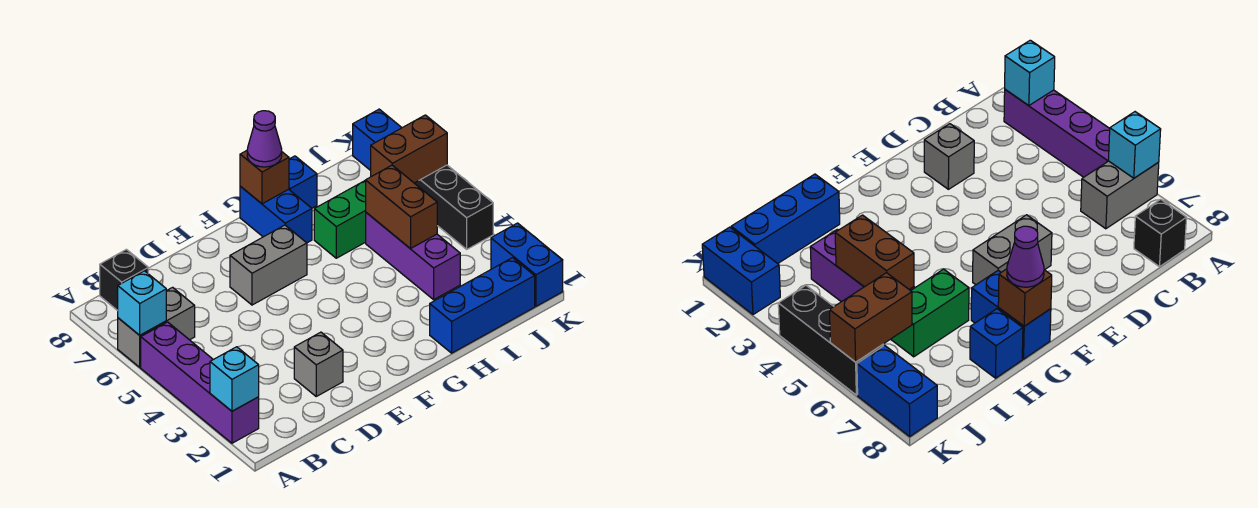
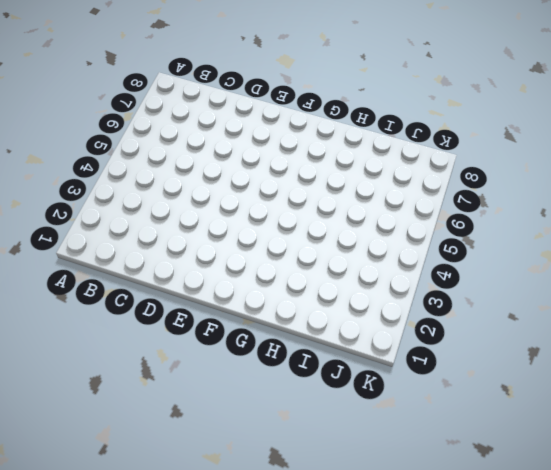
none -> purple 1x4 brick [141,322,259,443]
none -> grey 1x2 brick [118,287,195,367]
none -> black 1x1 brick [100,249,148,311]

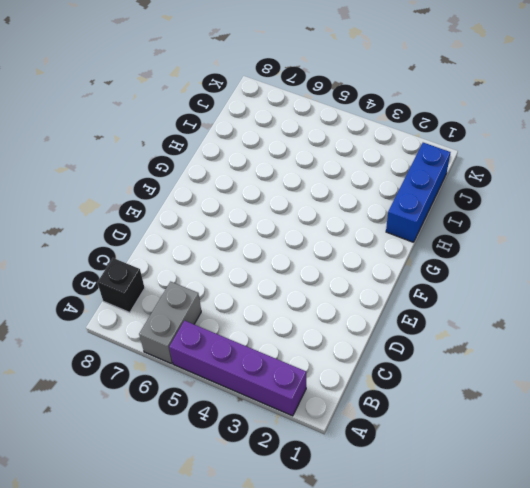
none -> grey 1x1 brick [294,332,343,396]
none -> grey 1x2 brick [230,225,307,305]
none -> blue 1x2 brick [240,186,312,243]

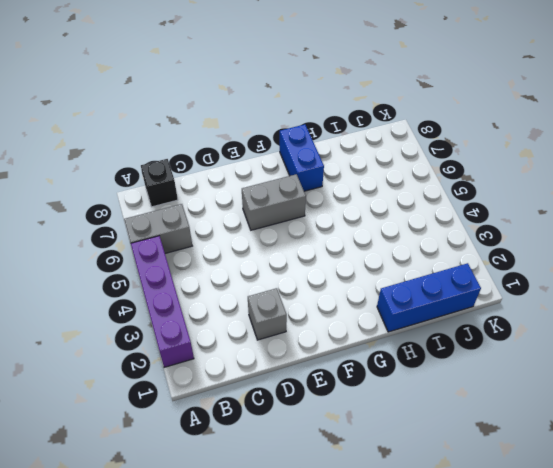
none -> green 1x2 brick [314,180,366,258]
none -> blue 1x1 brick [289,156,317,208]
none -> purple 1x3 brick [366,213,460,300]

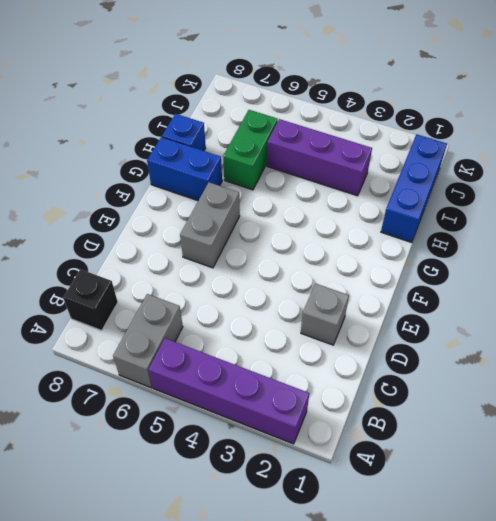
none -> blue 1x2 brick [491,223,563,306]
none -> black 1x3 brick [415,165,493,249]
none -> blue 1x2 brick [353,109,402,171]

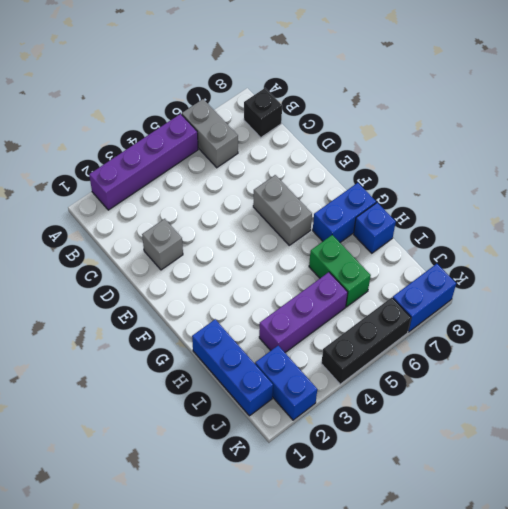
blue 1x2 brick [255,346,317,420] -> blue 1x2 brick turned to [491,223,563,306]
none -> cyan 1x1 brick [210,347,259,411]
none -> cyan 1x1 brick [118,271,166,335]
none -> brown 1x1 brick [240,151,289,204]

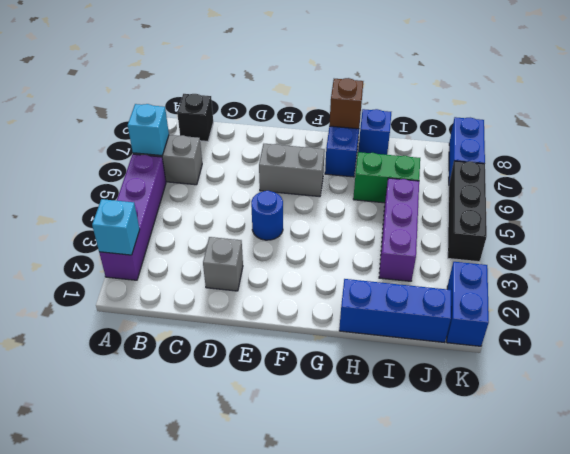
blue 1x1 round brick [251,191,283,240] -> none
none -> brown 1x2 brick [366,165,437,249]
none -> brown 1x2 brick [371,115,447,183]
none -> purple 1x1 cone [247,111,282,167]

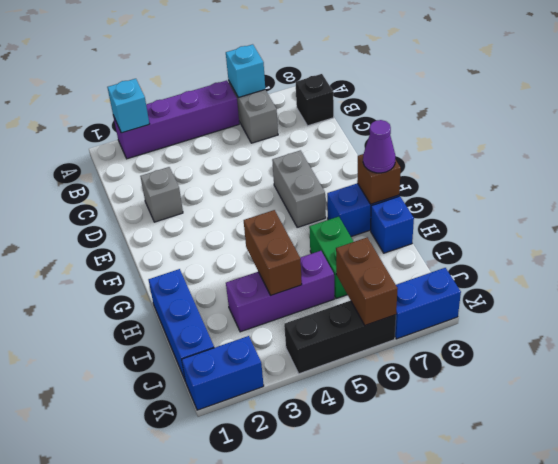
brown 1x2 brick [244,210,302,295] -> brown 1x2 brick turned to [366,165,437,249]

